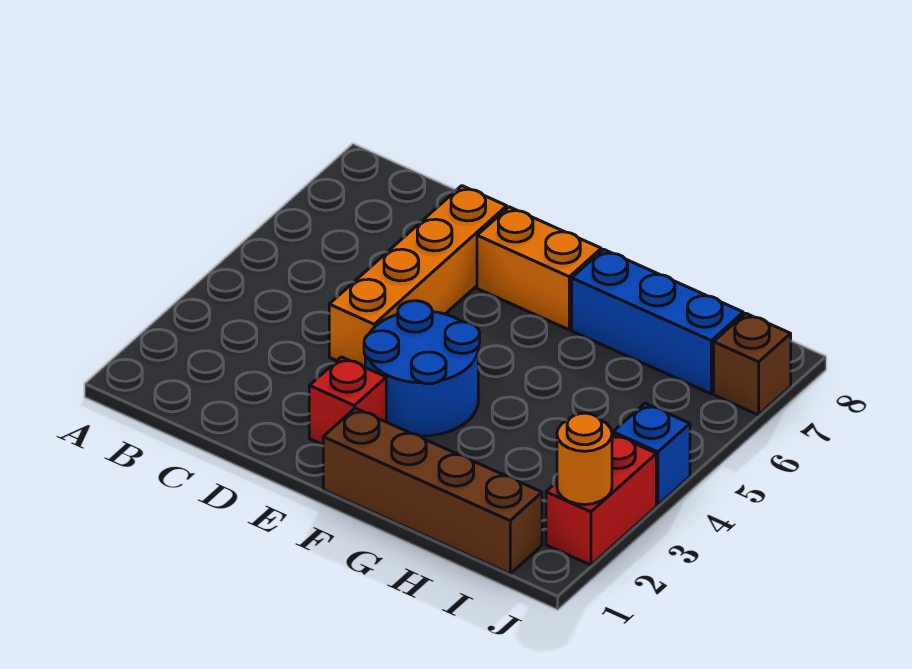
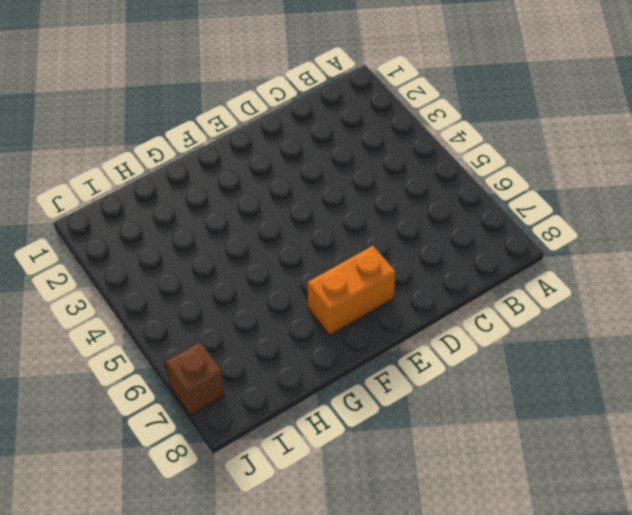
none -> orange 1x4 brick [329,186,507,367]
none -> red 1x1 brick [309,357,386,445]

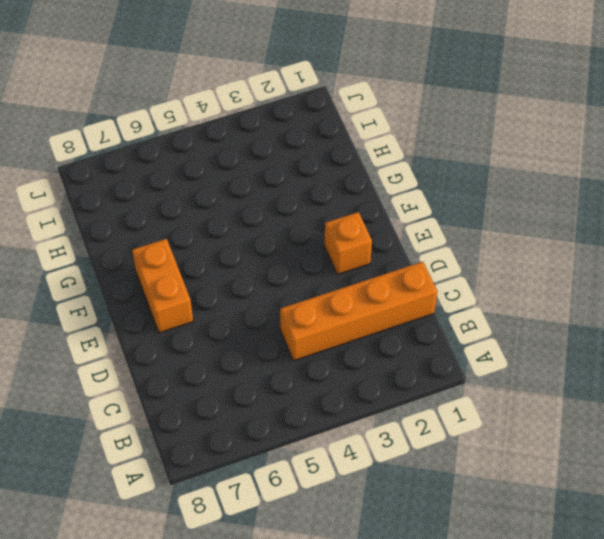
orange 1x4 brick [280,262,437,361] -> orange 1x4 brick moved to [329,186,507,367]
orange 1x1 brick [324,212,372,274] -> red 1x1 brick [309,357,386,445]
none -> blue 2x2 round brick [364,301,480,436]
none -> brown 1x4 brick [323,408,542,574]

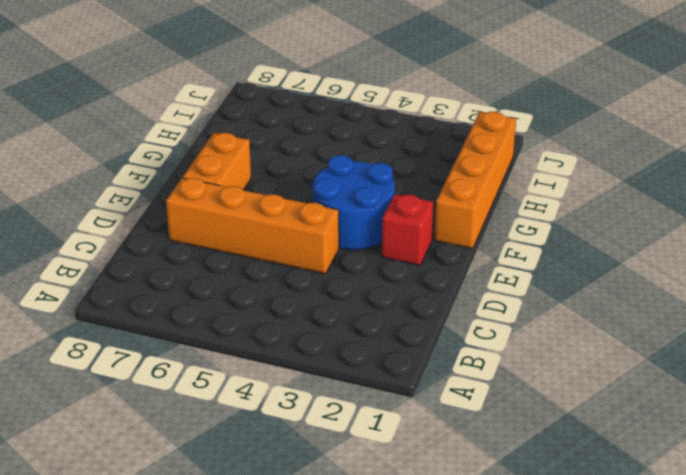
orange 1x4 brick [434,112,516,249] -> brown 1x4 brick [323,408,542,574]
none -> blue 1x3 brick [572,249,743,394]
none -> red 1x2 brick [546,434,656,565]

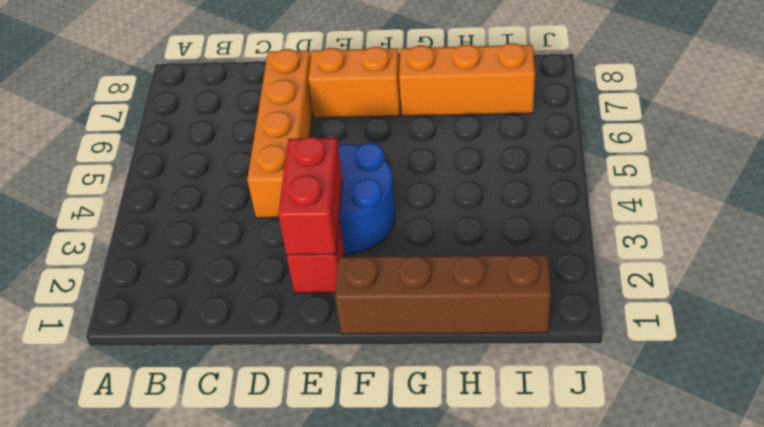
red 1x2 brick [278,137,342,255] -> red 1x2 brick moved to [546,434,656,565]
orange 1x3 brick [399,43,535,116] -> blue 1x3 brick [572,249,743,394]
none -> blue 1x1 brick [613,403,690,505]
none -> brown 1x1 brick [714,313,791,415]

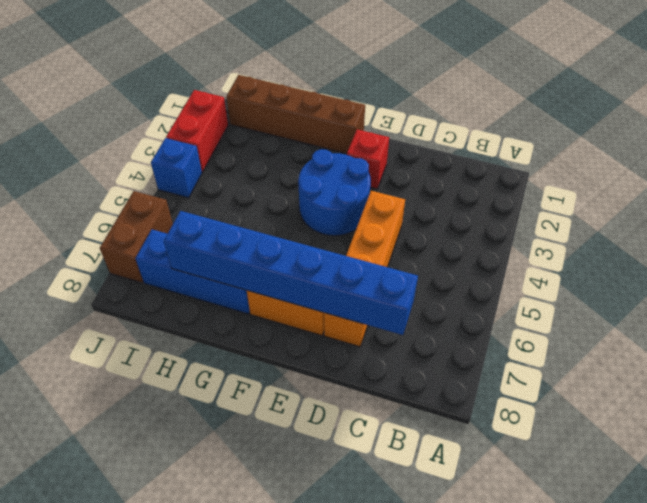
blue 1x6 brick [164,211,418,335] -> none
brown 1x2 brick [100,191,173,283] -> brown 1x1 brick [714,313,791,415]
none -> orange 1x1 round brick [557,413,612,505]

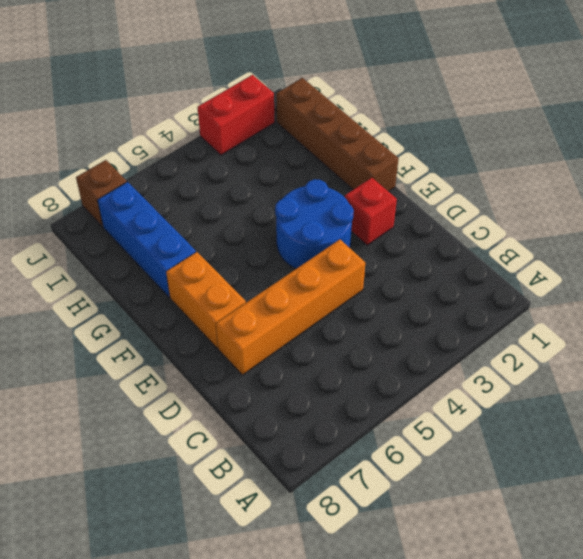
none -> blue 1x1 brick [613,403,690,505]
none -> orange 1x1 round brick [557,413,612,505]

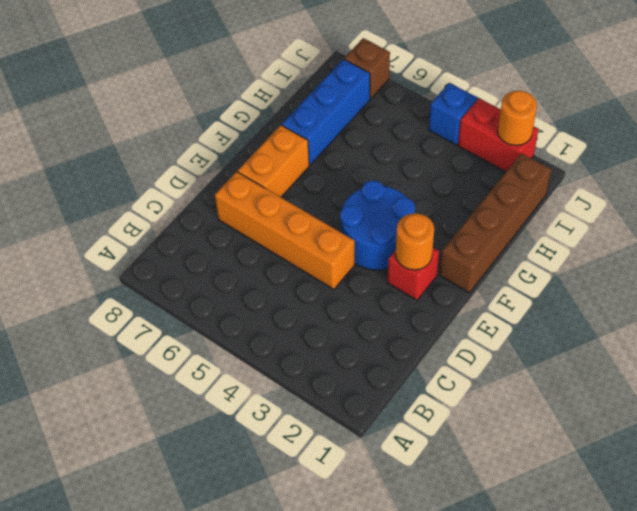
orange 1x1 round brick [396,213,434,270] -> none

